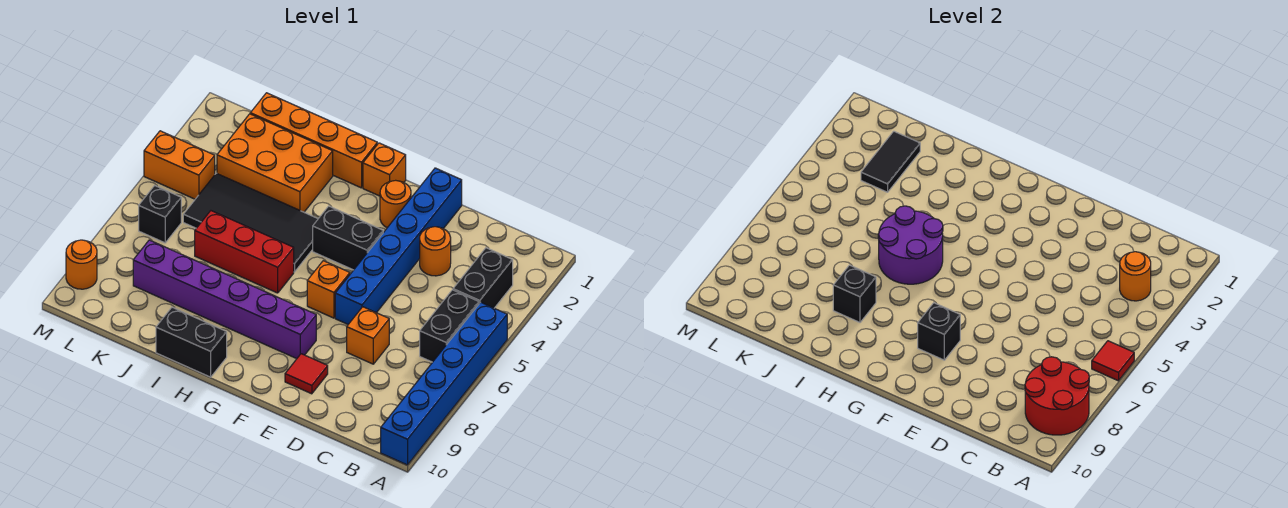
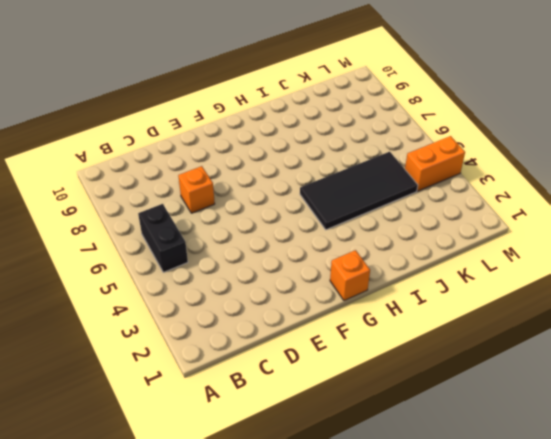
none -> blue 1x6 brick [381,302,507,465]
none -> black 1x2 brick [453,248,513,308]
none -> orange 1x1 round brick [420,227,451,276]

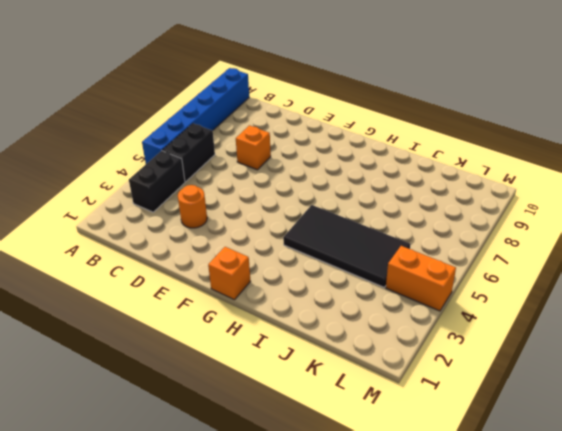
none -> blue 1x6 brick [335,168,462,324]
none -> red 1x1 tile [285,354,328,394]
none -> orange 1x1 round brick [380,180,411,228]

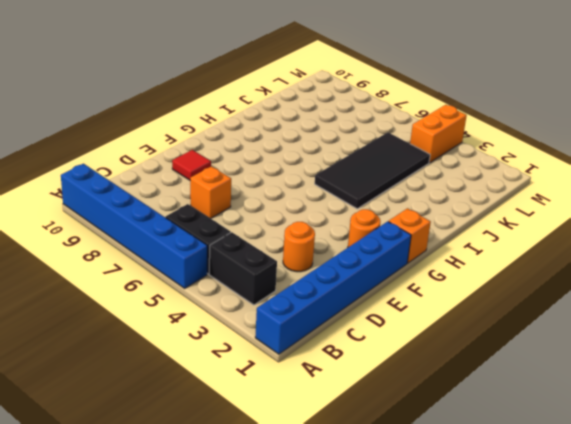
blue 1x6 brick [255,221,411,354] -> blue 1x6 brick turned to [335,168,462,324]
none -> black 1x2 brick [313,206,383,270]
none -> orange 1x1 brick [307,261,350,318]
none -> purple 1x6 brick [133,240,316,359]

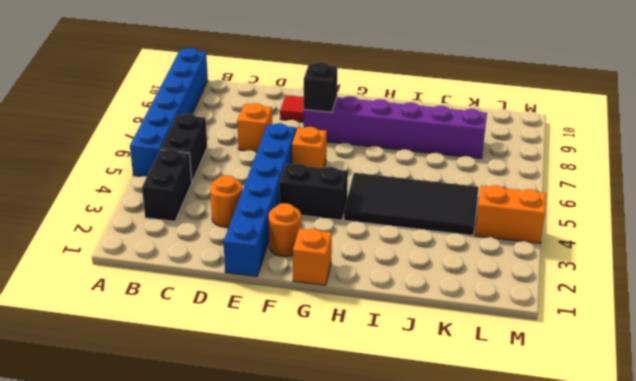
none -> orange 1x4 brick [250,93,377,188]
none -> red 1x3 brick [195,211,294,293]
none -> black 1x2 brick [156,307,227,377]

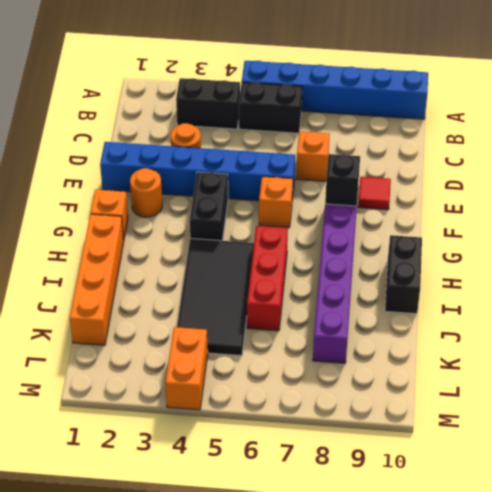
none -> orange 2x3 brick [217,114,333,212]
none -> black 1x1 brick [139,185,181,243]
none -> orange 1x1 round brick [66,240,97,289]

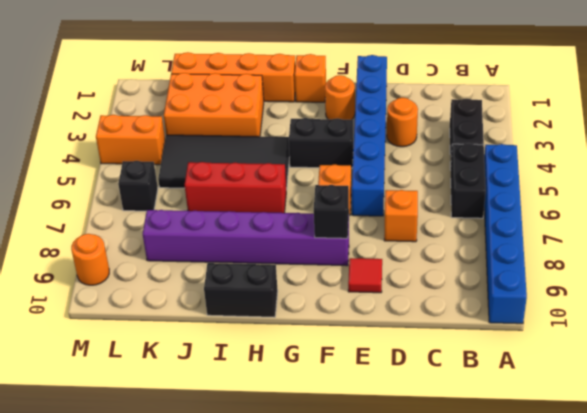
none -> red 1x1 tile [1092,341,1134,381]
none -> red 2x2 round brick [1025,357,1089,435]
none -> orange 1x1 round brick [1120,252,1151,301]

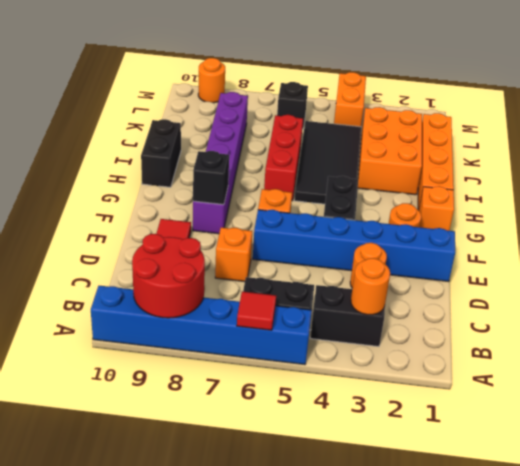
none -> purple 2x2 round brick [878,206,943,284]
none -> black 1x1 brick [833,265,876,322]
none -> black 1x2 tile [861,131,920,192]

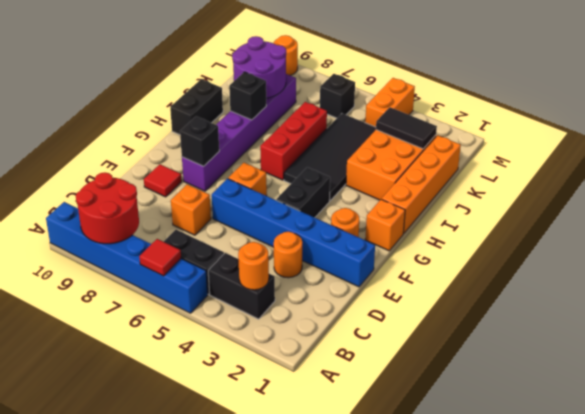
purple 2x2 round brick [232,36,286,98] -> purple 2x2 round brick moved to [878,206,943,284]

